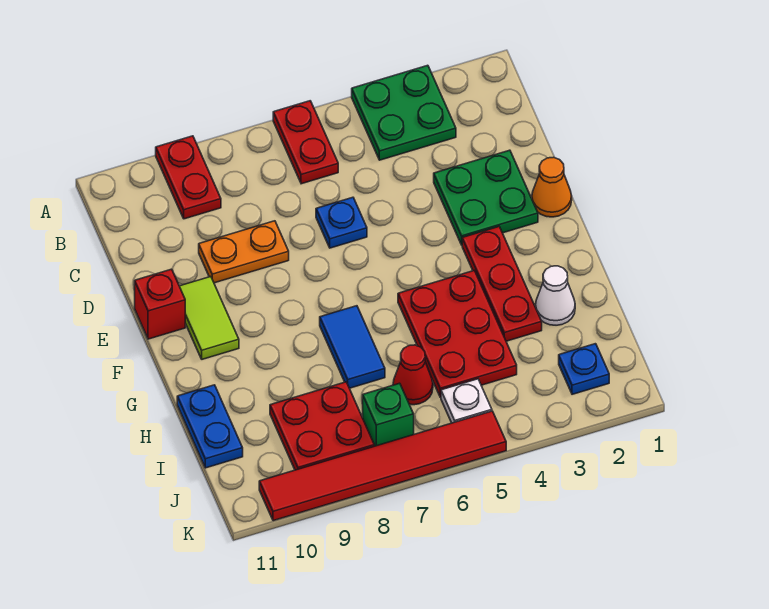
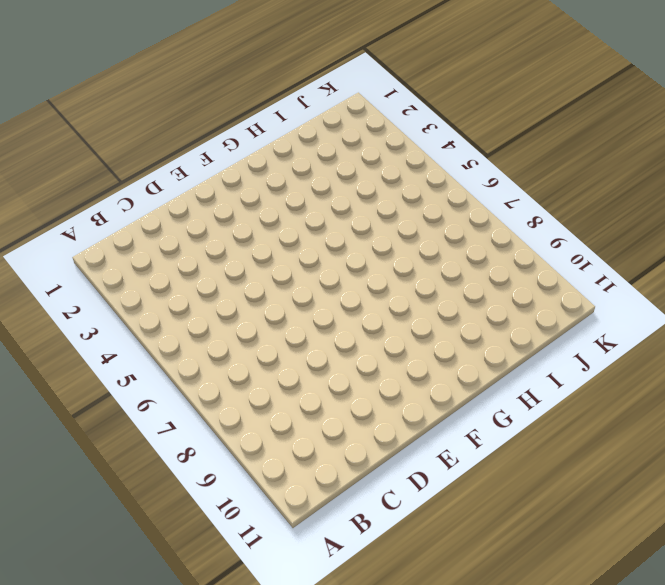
none -> green 2x2 plate [352,65,456,160]
none -> red 1x2 plate [273,101,338,184]
none -> red 1x2 plate [156,136,221,219]

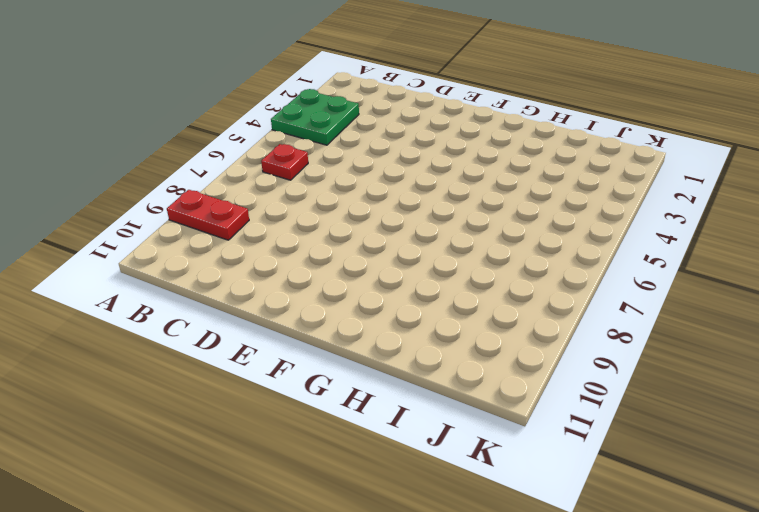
red 1x1 plate [261,144,308,180] -> red 1x2 plate [273,101,338,184]
none -> green 2x2 plate [434,150,538,245]
none -> blue 1x1 plate [316,197,367,248]
none -> orange 1x2 plate [199,221,289,283]

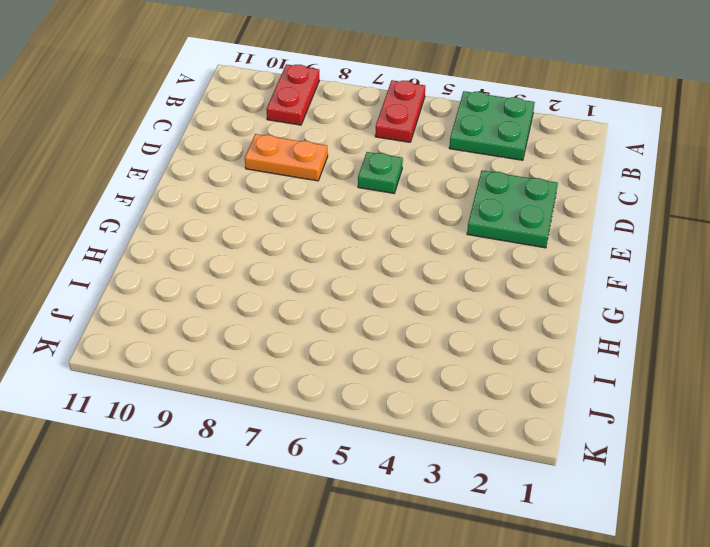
green 1x1 plate [358,152,403,193] -> blue 1x1 plate [316,197,367,248]
none -> orange 1x1 cone [532,157,572,217]
none -> lime 1x2 tile [180,277,239,359]
none -> red 1x1 brick [135,269,185,339]

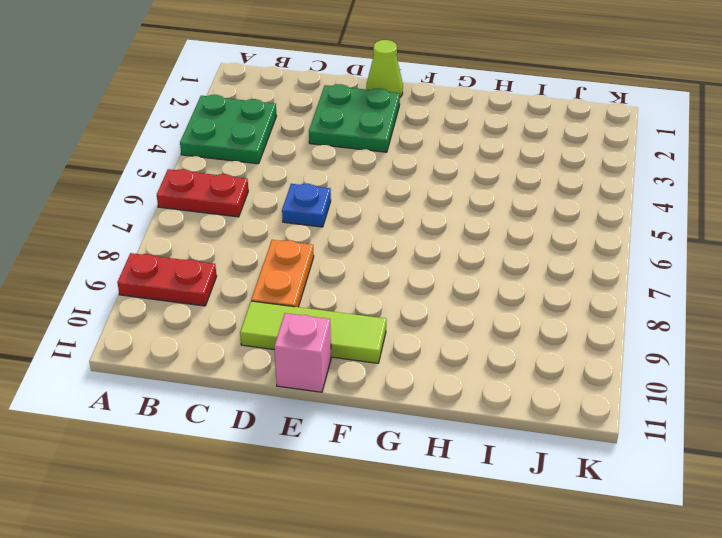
lime 1x3 tile [240,301,386,363] -> lime 1x2 tile [180,277,239,359]
lime 1x1 cone [366,40,403,97] -> orange 1x1 cone [532,157,572,217]
pink 1x1 brick [274,313,331,392] -> red 1x1 brick [135,269,185,339]
none -> red 1x3 plate [462,227,542,341]
none -> red 2x3 plate [398,271,517,397]
none -> blue 1x2 tile [320,306,385,388]

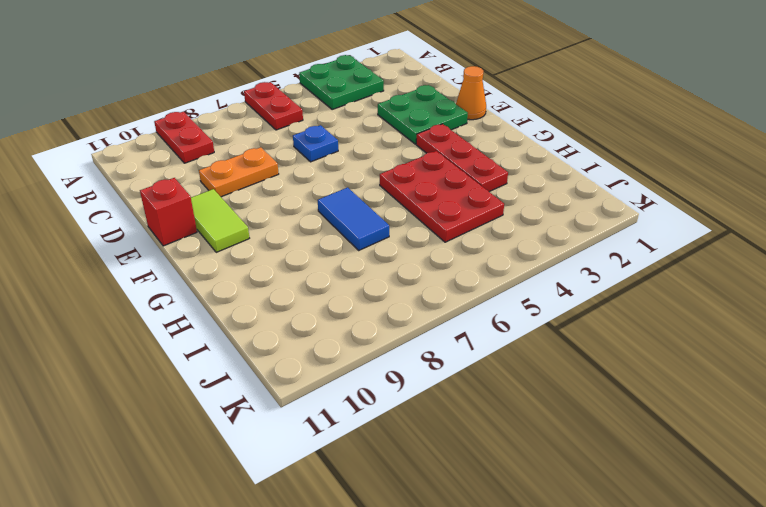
none -> white 1x1 cone [536,266,575,325]
none -> blue 1x2 plate [177,385,243,468]
none -> red 1x1 cone [393,345,433,405]

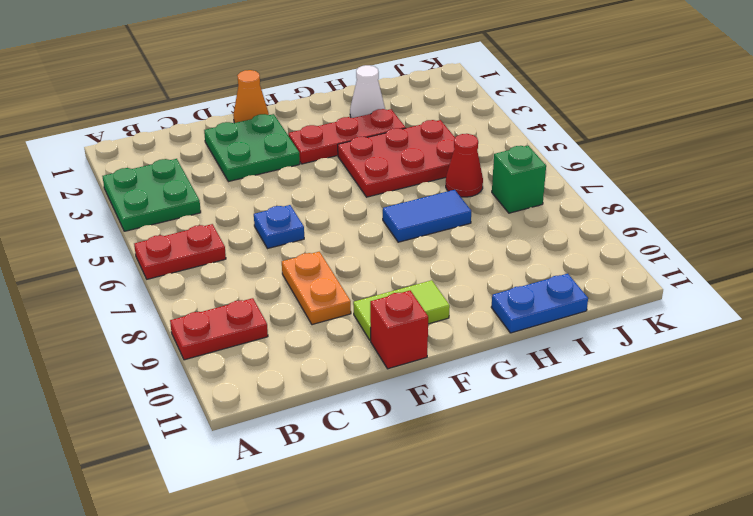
none -> red 2x2 plate [270,382,374,470]
none -> blue 1x1 plate [559,344,609,394]
none -> white 1x1 plate [441,379,492,423]

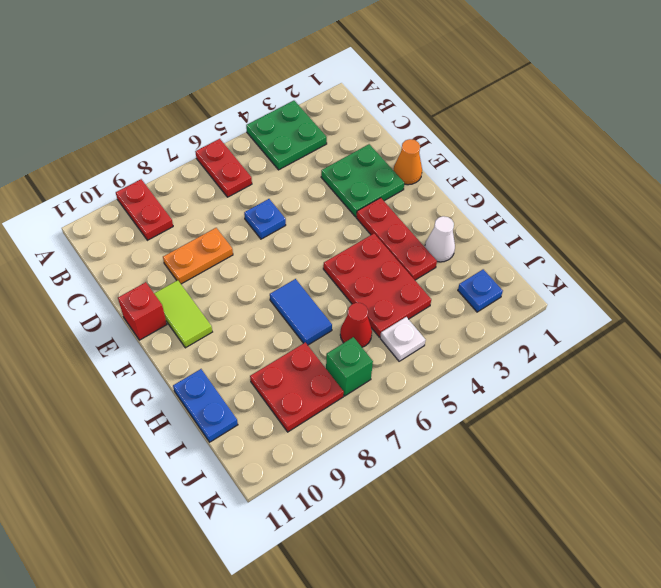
none -> red 1x6 tile [259,411,506,521]

